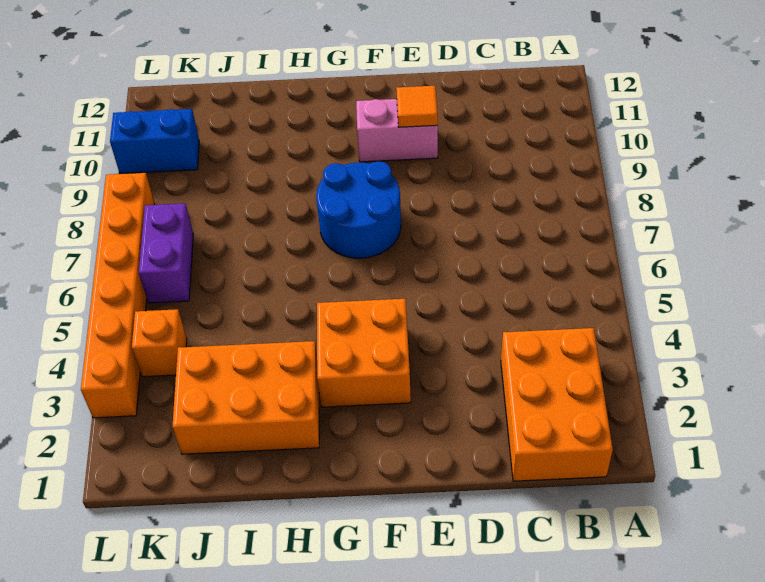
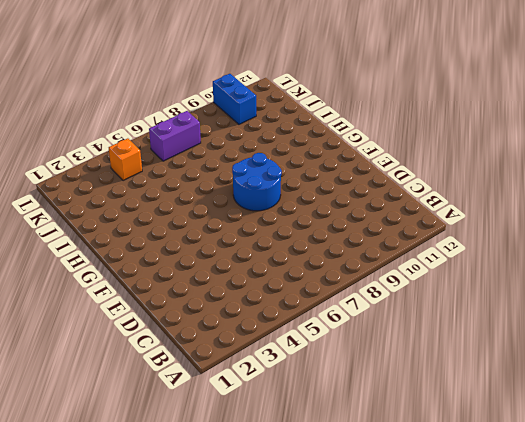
none -> orange 2x3 brick [501,328,613,481]
none -> pink 1x2 brick [356,99,438,162]

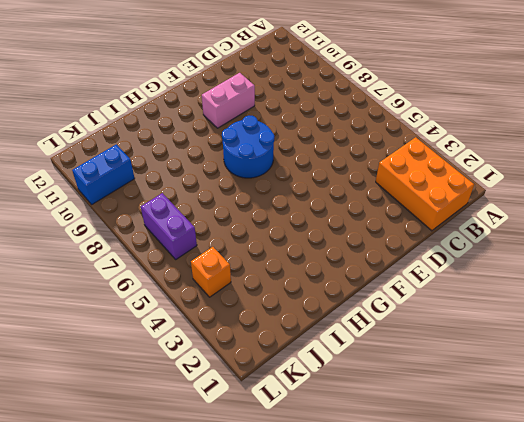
none -> orange 2x2 brick [317,299,411,407]
none -> orange 2x3 brick [172,341,319,454]

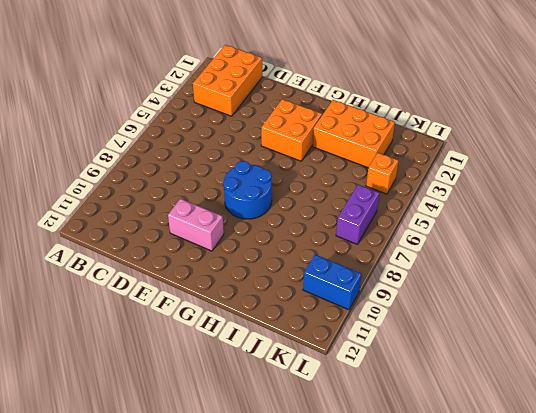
none -> orange 1x6 brick [81,173,155,418]
none -> orange 1x1 tile [396,86,438,127]

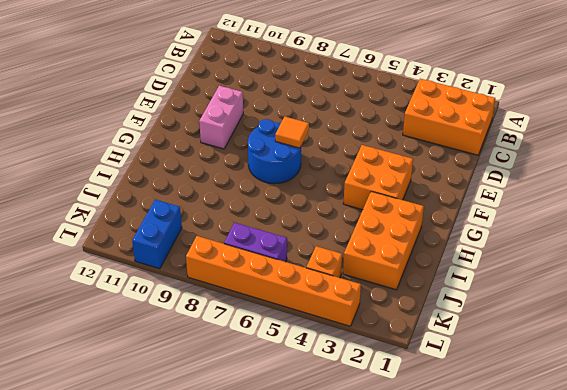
orange 1x1 tile [275,116,309,148] -> orange 1x1 tile moved to [396,86,438,127]

